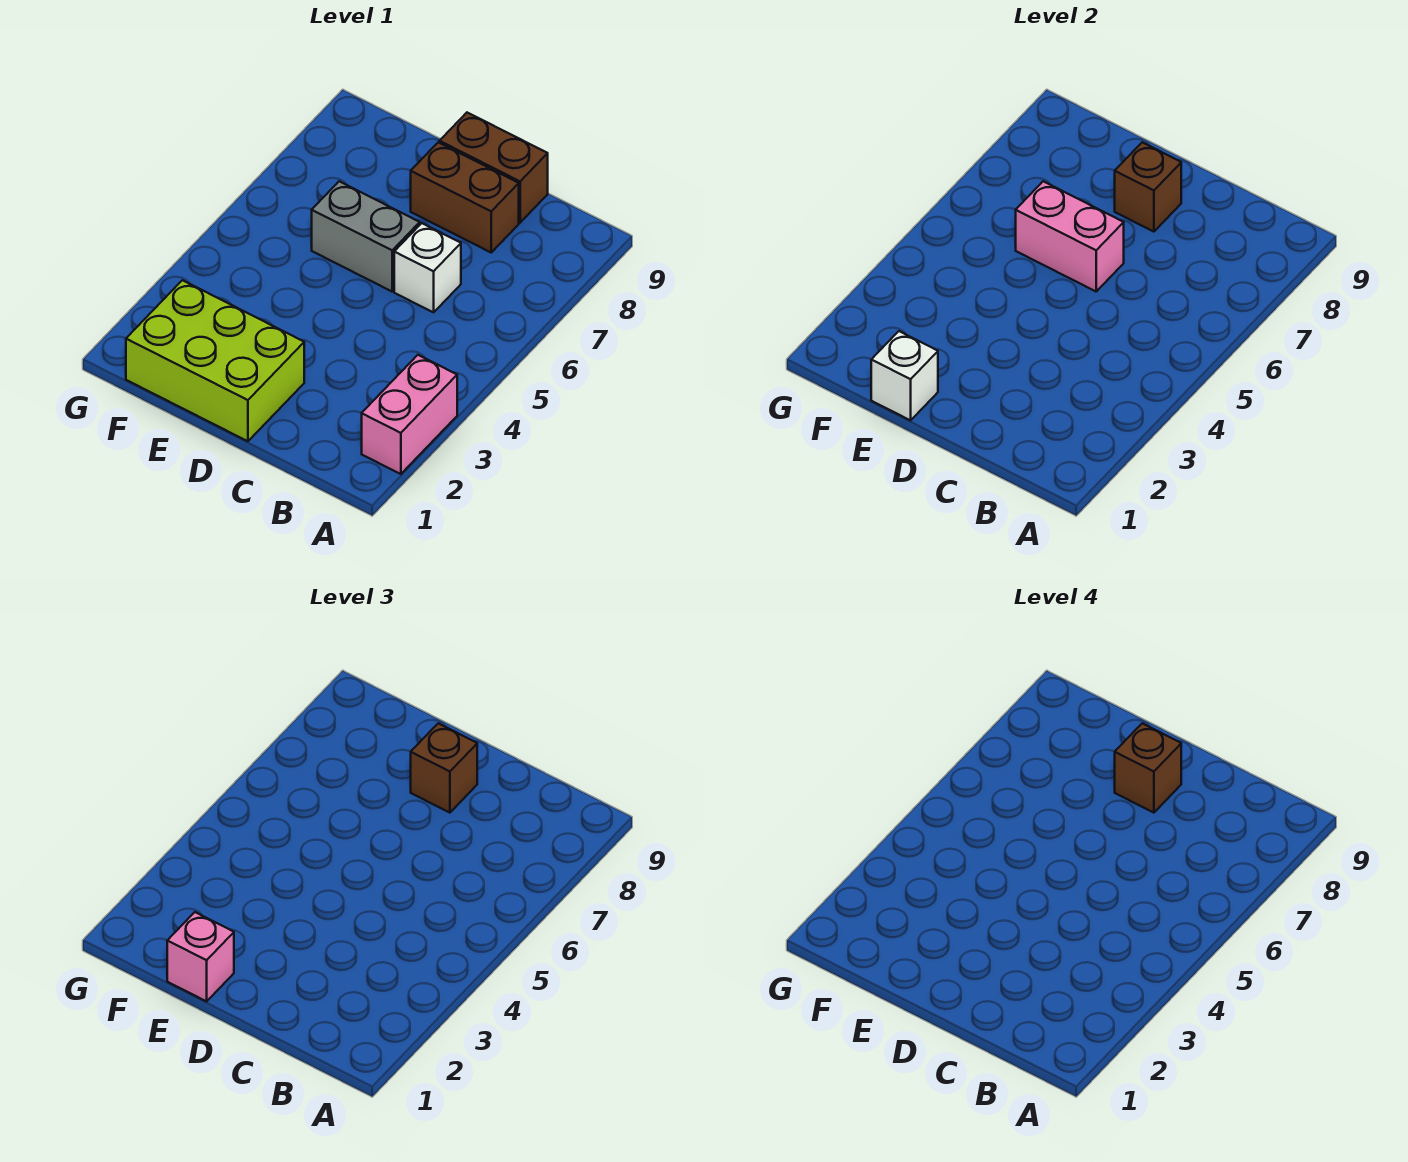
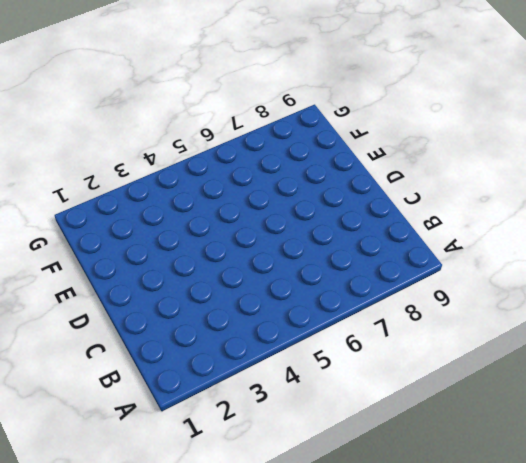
none -> pink 1x2 brick [362,355,457,474]
none -> white 1x1 brick [394,223,461,312]
none -> brown 1x2 brick [411,142,519,252]

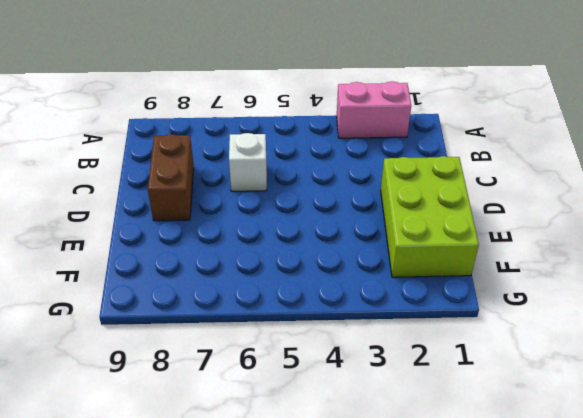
none -> brown 1x2 brick [440,113,548,223]
none -> grey 1x2 brick [312,181,420,291]
none -> pink 1x2 brick [1016,181,1124,291]

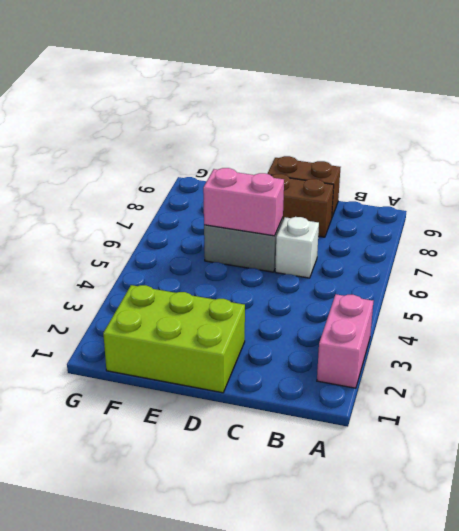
none -> brown 1x1 brick [1115,142,1181,232]
none -> white 1x1 brick [871,331,938,420]
none -> brown 1x1 brick [411,723,477,813]

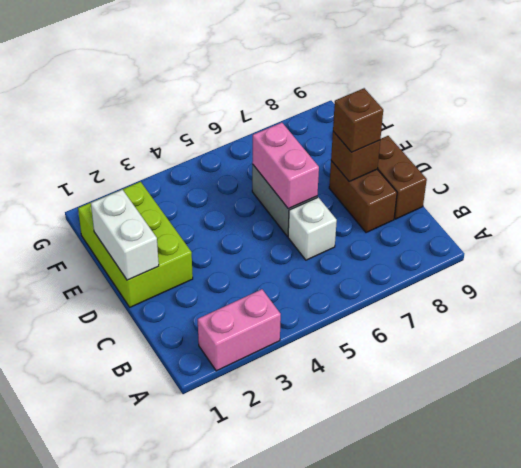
white 1x2 brick [91,190,159,280] -> white 1x1 brick [871,331,938,420]
none -> pink 1x1 brick [167,912,234,1001]
none -> brown 1x1 brick [1115,723,1181,813]

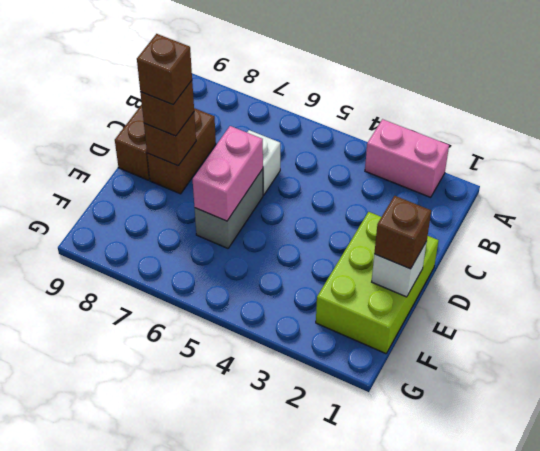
brown 1x1 brick [374,196,431,269] -> pink 1x1 brick [167,912,234,1001]

